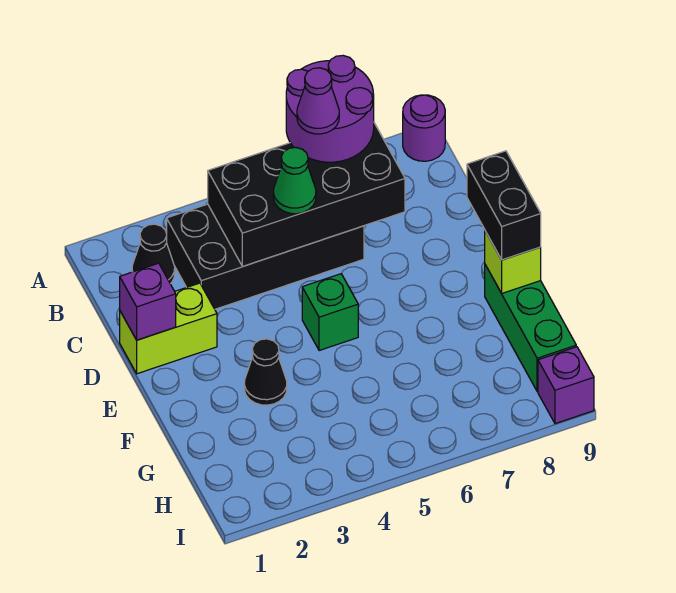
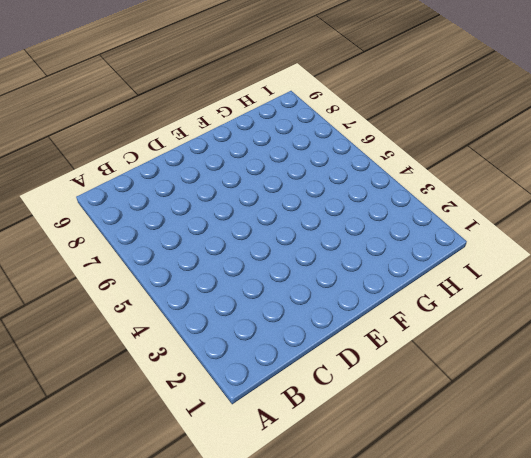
none -> purple 1x1 round brick [403,95,445,161]
none -> black 1x1 cone [132,224,175,284]
none -> black 2x4 brick [167,204,364,309]

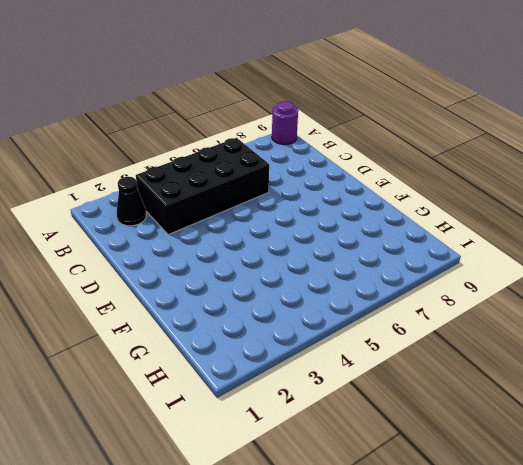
none -> lime 1x2 brick [120,283,217,374]
none -> green 1x1 brick [302,274,358,351]
none -> black 1x1 cone [244,339,287,405]

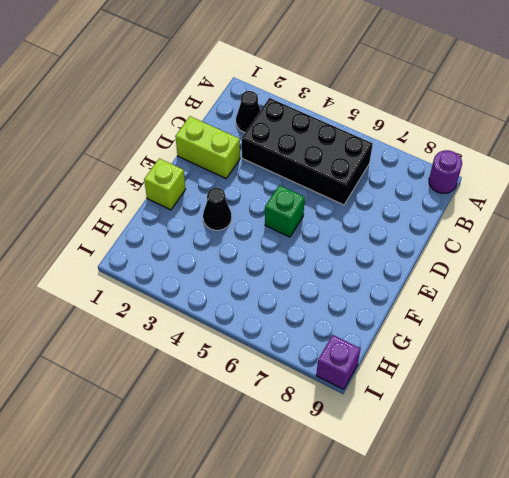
lime 1x1 brick [144,158,186,210] -> lime 1x1 brick moved to [485,231,541,293]
none -> green 1x3 brick [485,265,576,392]
none -> black 2x4 brick [208,123,405,266]
none -> purple 1x1 brick [120,263,176,340]

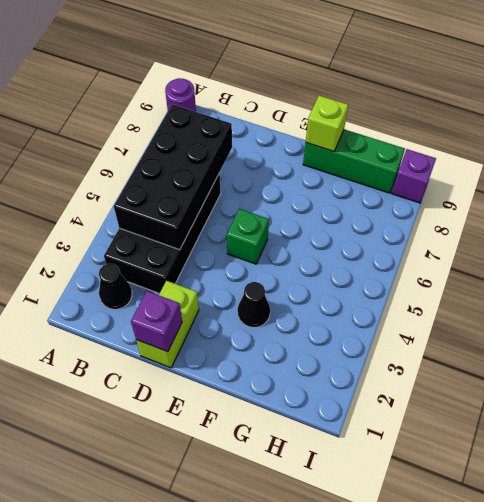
none -> purple 2x2 round brick [286,56,374,162]
none -> green 1x1 cone [273,148,316,214]
none -> black 1x2 brick [467,151,541,260]

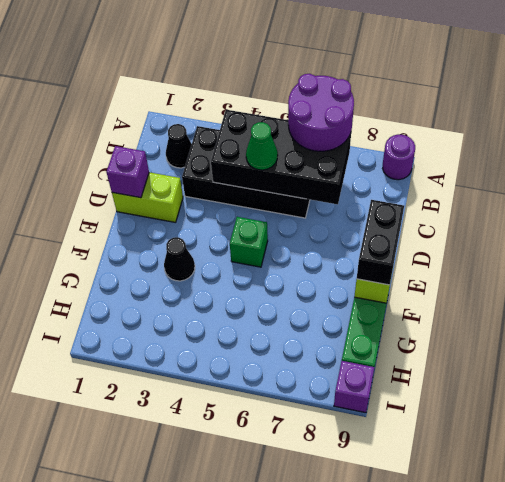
none -> purple 1x1 cone [297,68,339,134]

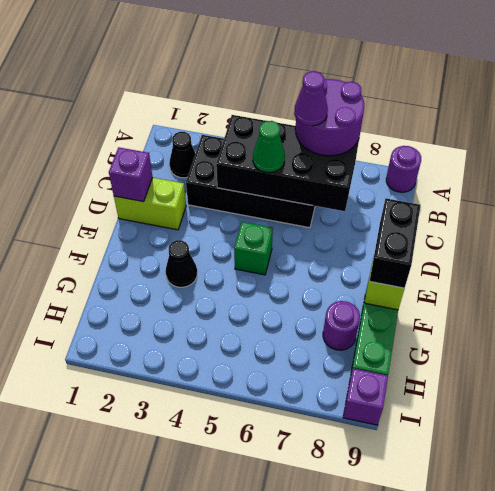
purple 1x1 round brick [323,301,360,350] -> none

